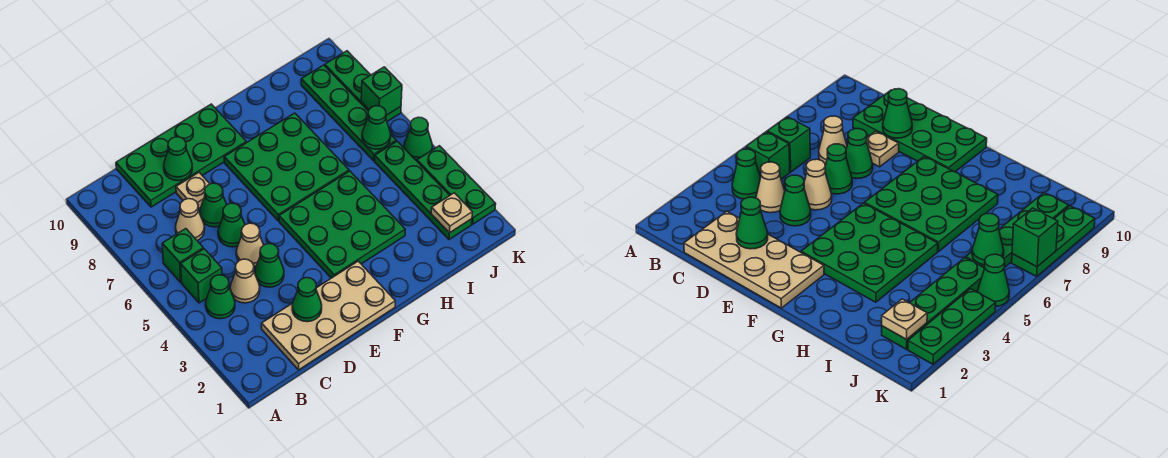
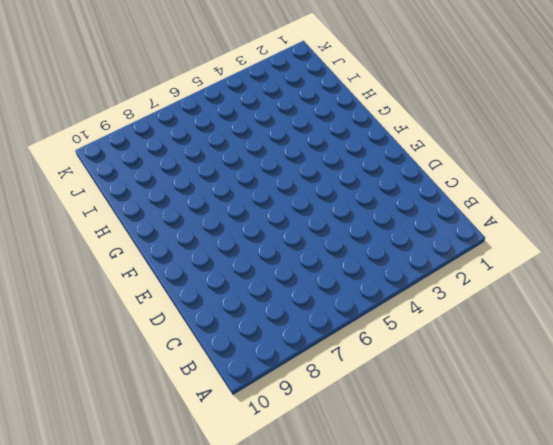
none -> green 1x1 cone [206,275,235,319]
none -> green 1x1 brick [181,249,222,303]
none -> green 1x1 brick [162,229,203,282]

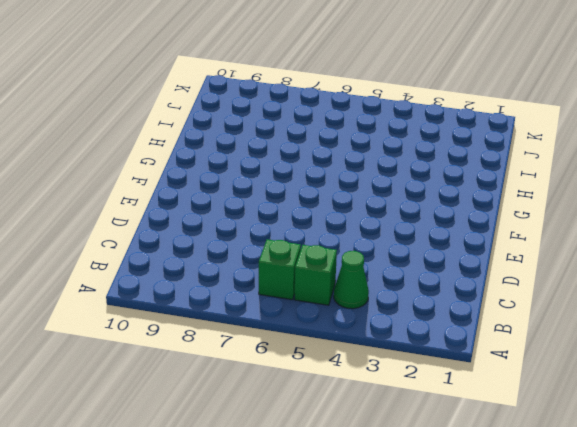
none -> tan 2x4 plate [262,261,395,370]
none -> tan 1x1 cone [230,259,260,303]
none -> tan 1x1 cone [176,199,205,240]

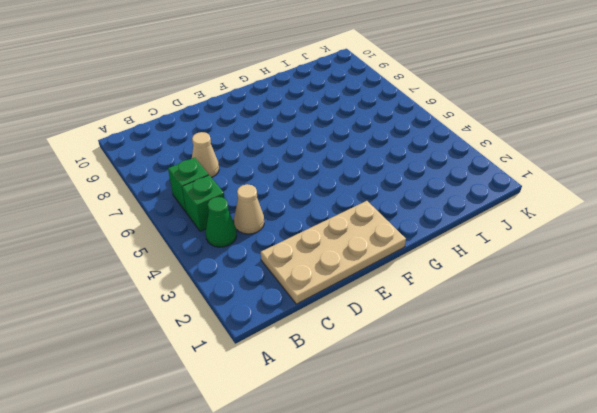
none -> green 2x4 plate [116,104,246,207]
none -> green 1x1 cone [255,244,284,287]
none -> tan 1x1 cone [236,223,263,267]

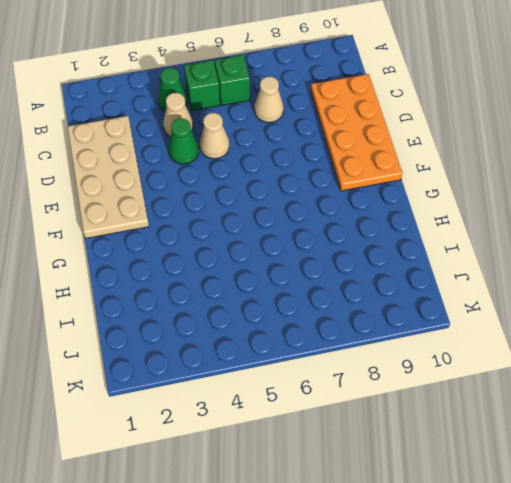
orange 2x4 plate [311,74,403,191] -> green 2x4 plate [116,104,246,207]
none -> green 1x1 cone [218,203,245,247]
none -> green 1x1 cone [200,183,227,227]
none -> tan 1x1 plate [176,173,210,209]

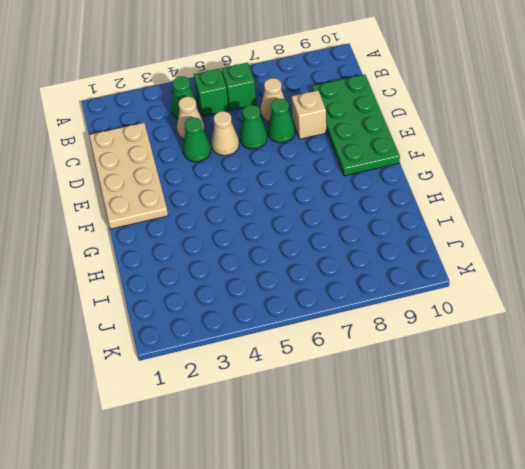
tan 1x1 brick [292,91,326,139] -> tan 1x1 plate [176,173,210,209]
none -> green 3x3 plate [279,171,405,278]
none -> green 3x3 plate [224,113,349,221]
none -> green 1x4 plate [375,141,472,239]

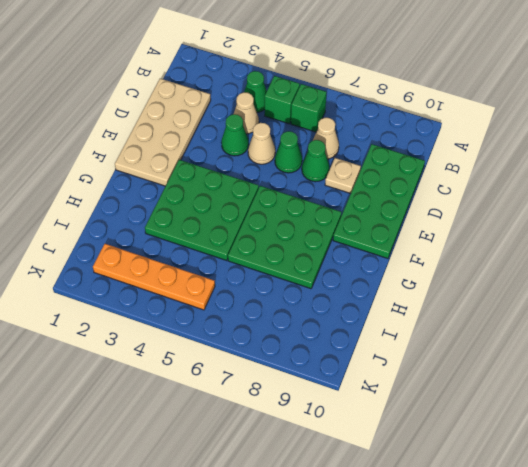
orange 1x4 plate [93,244,215,310] -> green 1x4 plate [375,141,472,239]
none -> green 1x4 plate [301,65,396,161]
none -> green 1x3 plate [417,146,496,224]
none -> green 1x1 cone [404,117,433,161]

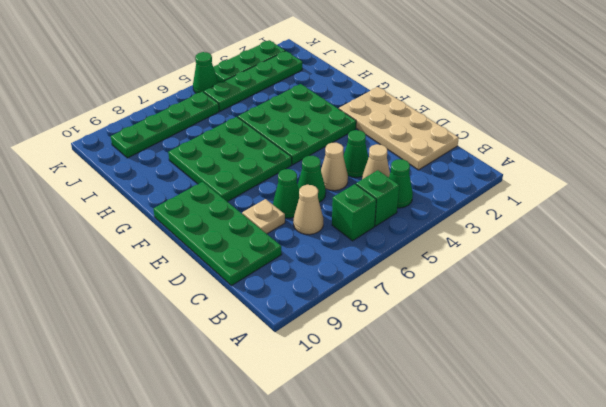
none -> green 1x3 plate [325,51,401,121]
none -> green 1x1 cone [292,278,322,322]
none -> green 1x1 cone [164,137,192,181]

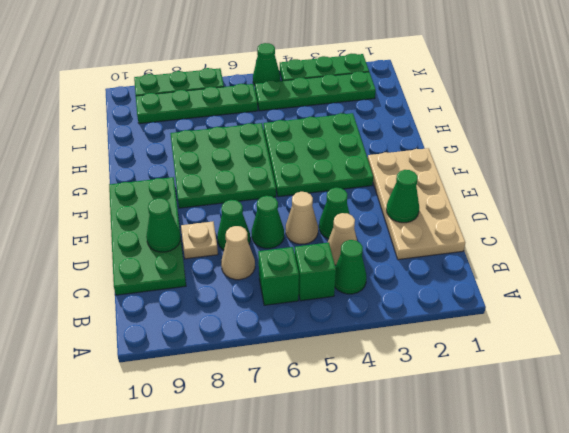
none -> tan 1x1 plate [431,193,472,233]
none -> green 1x1 cone [362,106,391,149]
none -> green 1x1 brick [361,67,402,115]

